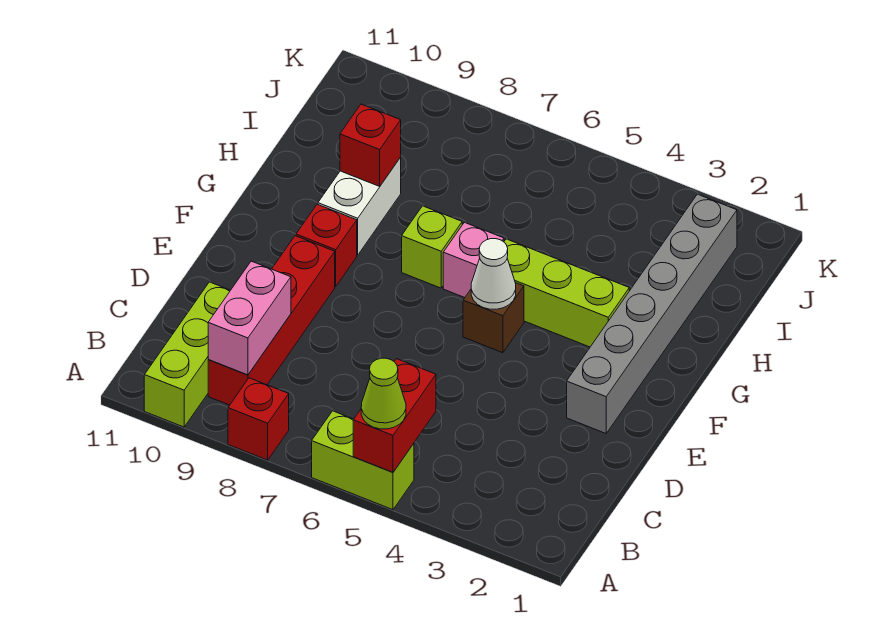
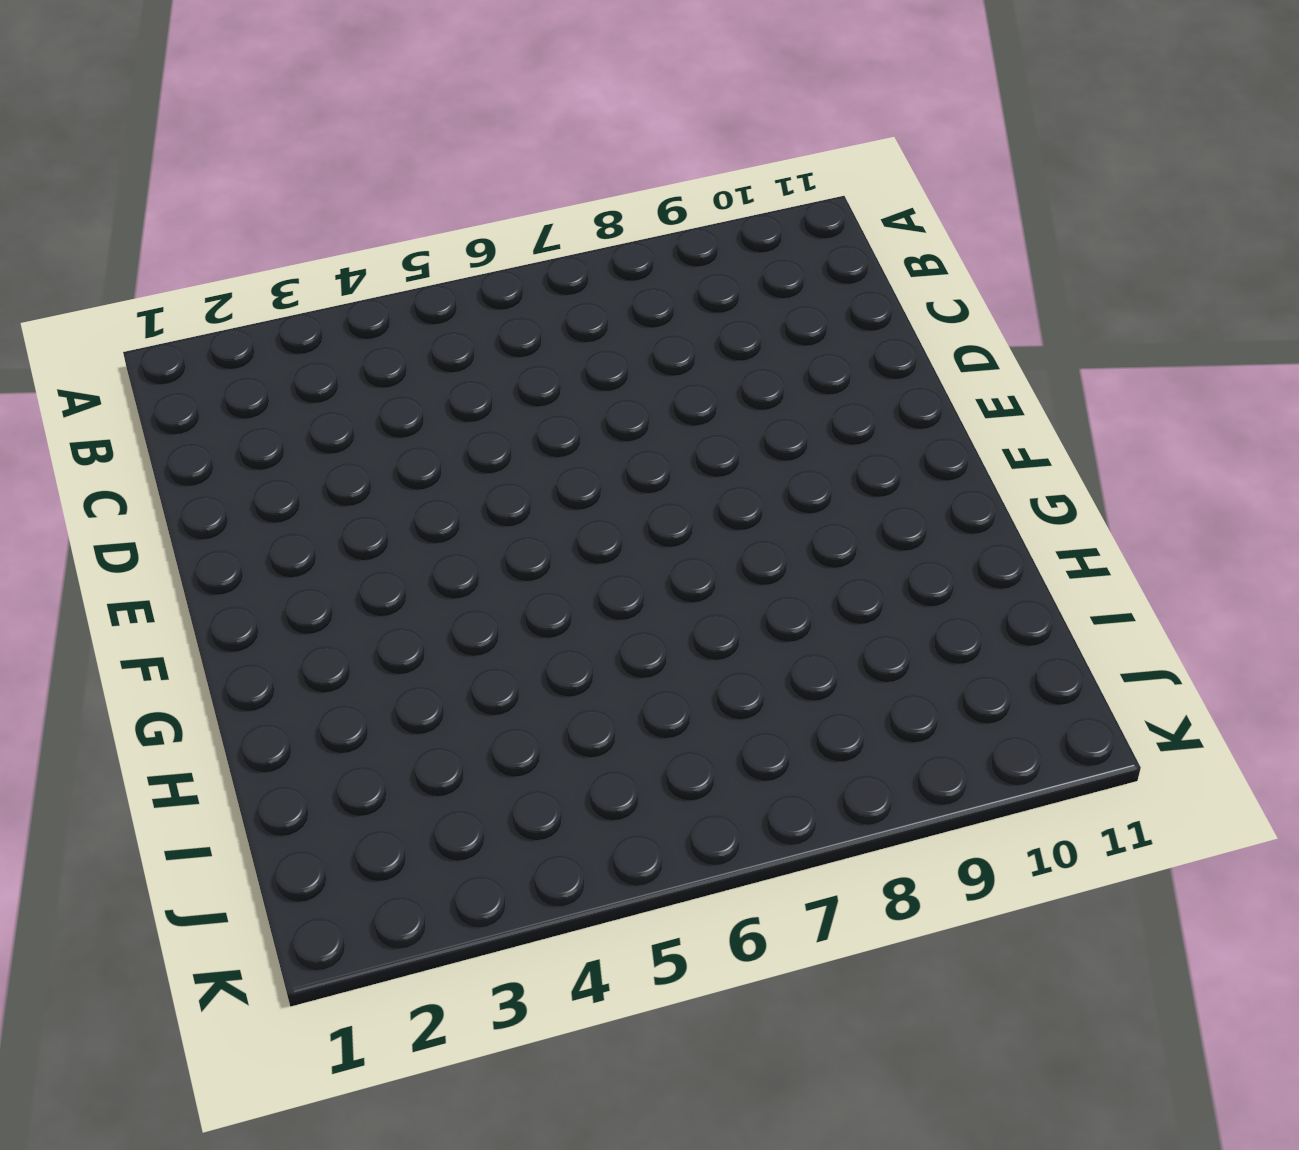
none -> lime 1x2 brick [312,411,414,510]
none -> red 1x1 brick [228,378,289,460]
none -> lime 1x3 brick [144,282,230,427]

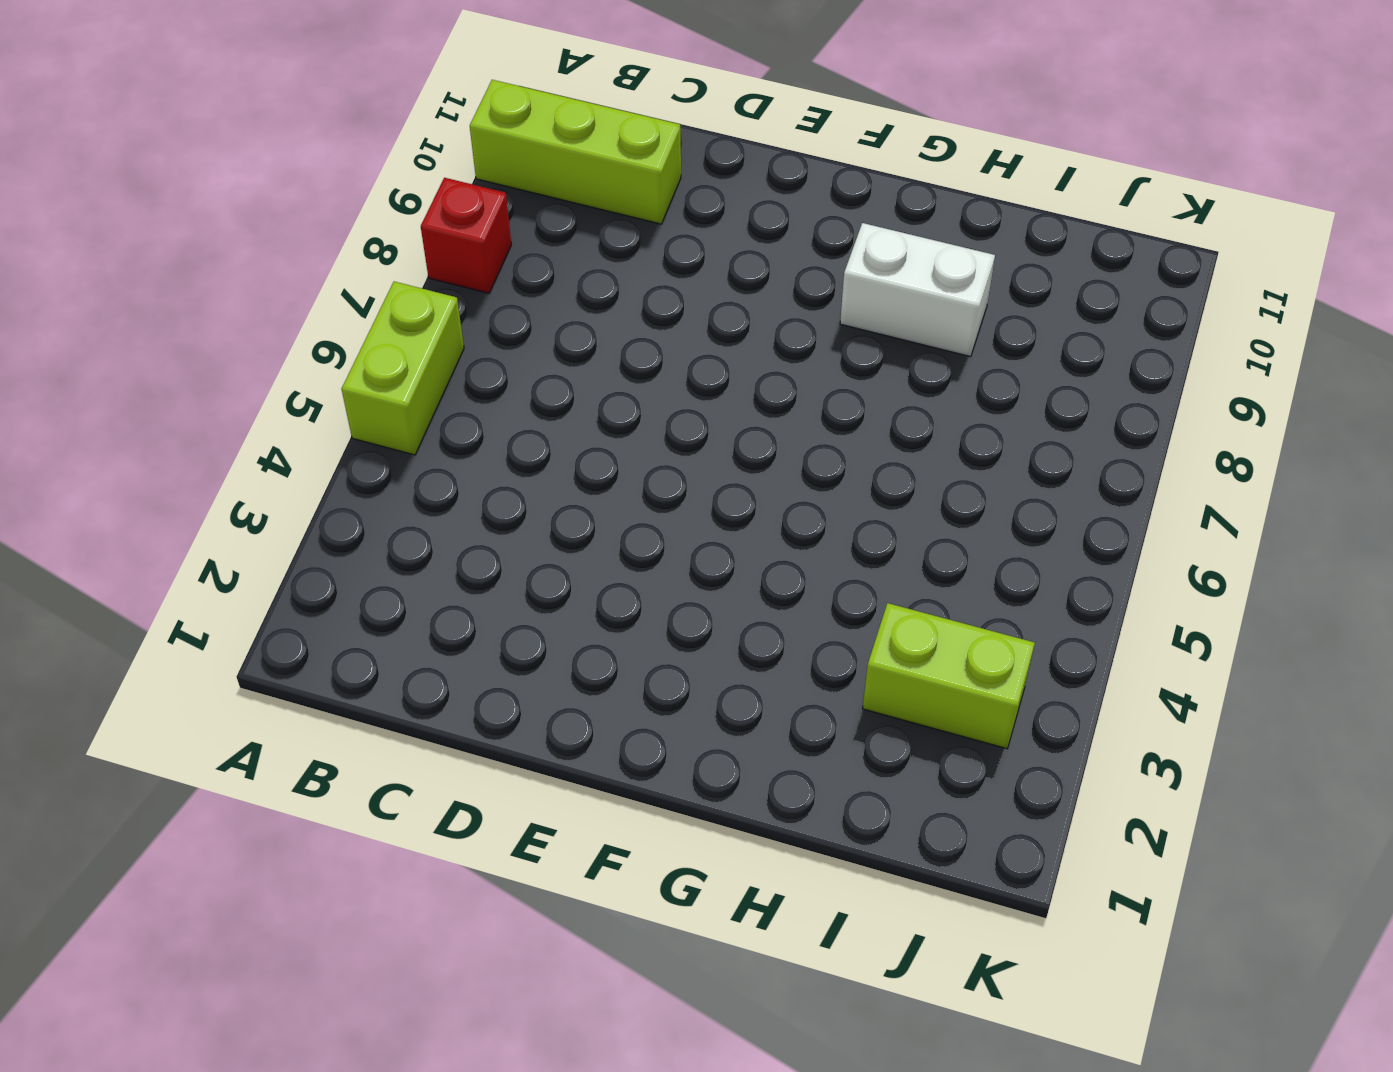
lime 1x2 brick [863,603,1035,749] -> none
none -> red 1x4 brick [208,236,335,405]
none -> grey 1x6 brick [567,194,737,433]
none -> brown 1x1 brick [463,283,524,353]

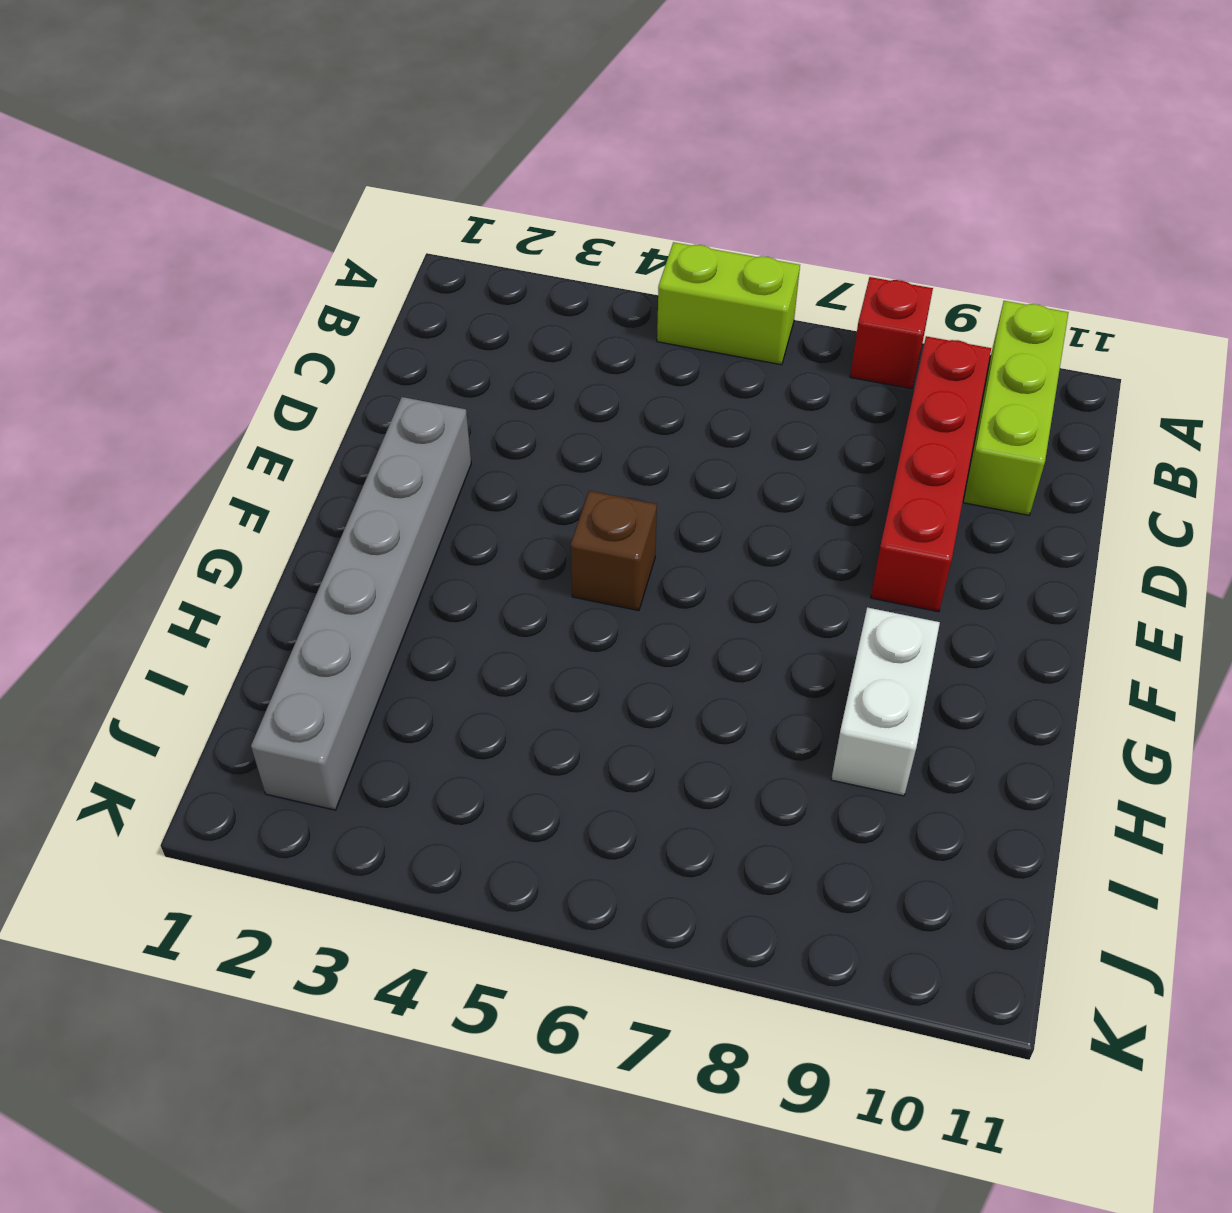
none -> red 1x1 brick [296,204,357,287]
none -> lime 1x3 brick [504,239,629,347]
none -> pink 1x1 brick [443,222,504,298]

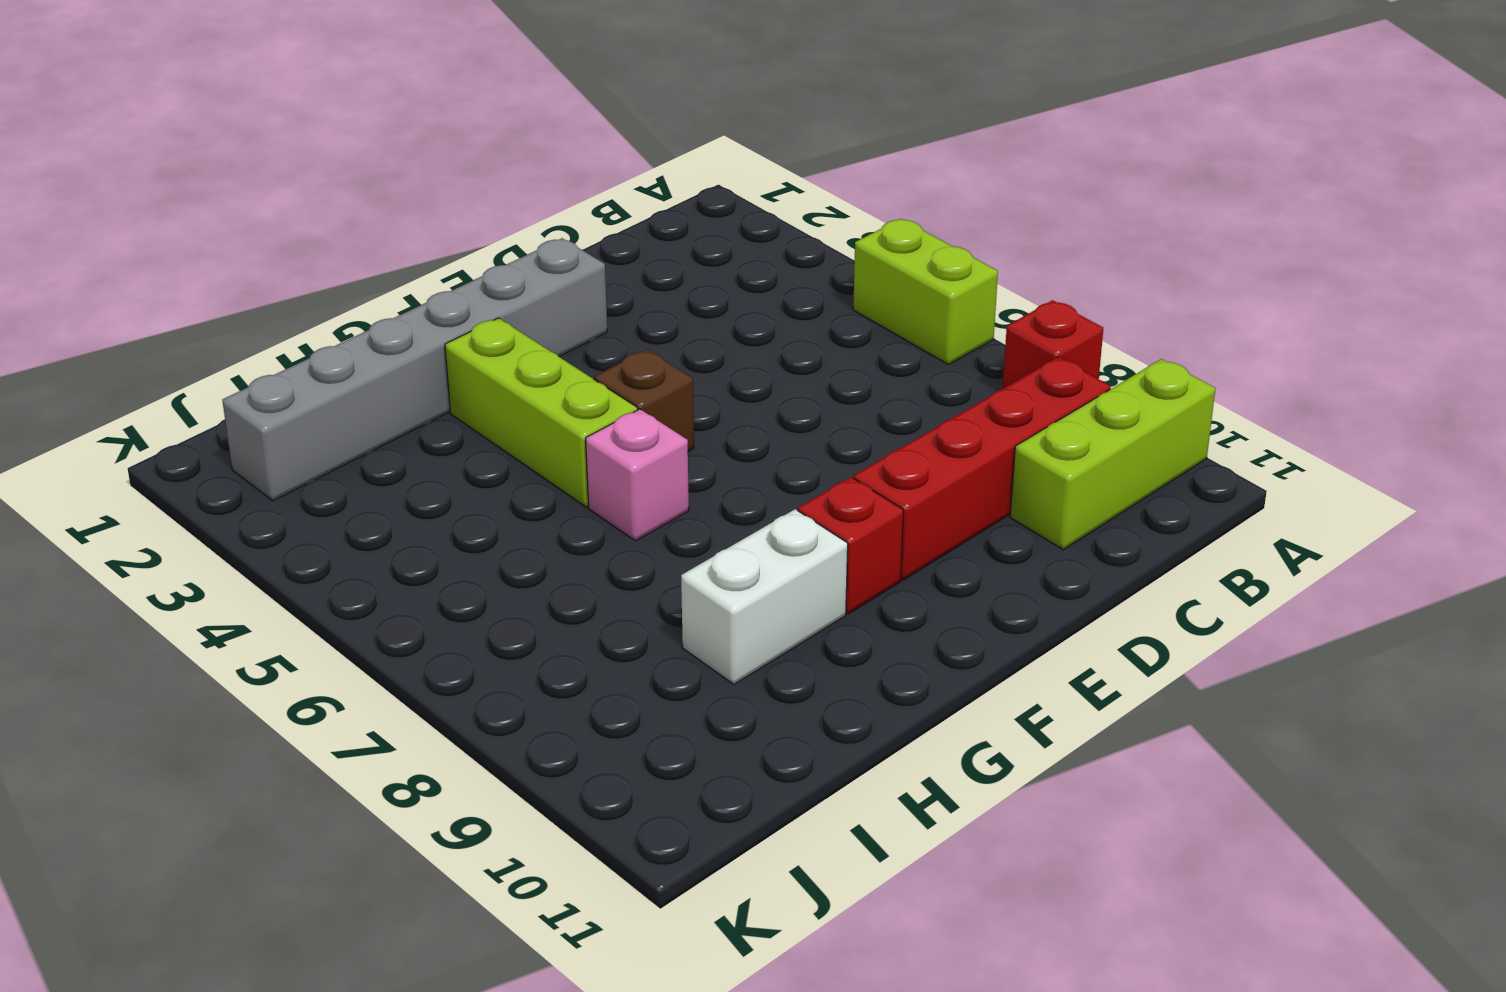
none -> lime 1x1 brick [402,206,462,288]
none -> red 1x2 brick [353,359,436,472]
none -> pink 1x2 brick [208,261,291,375]

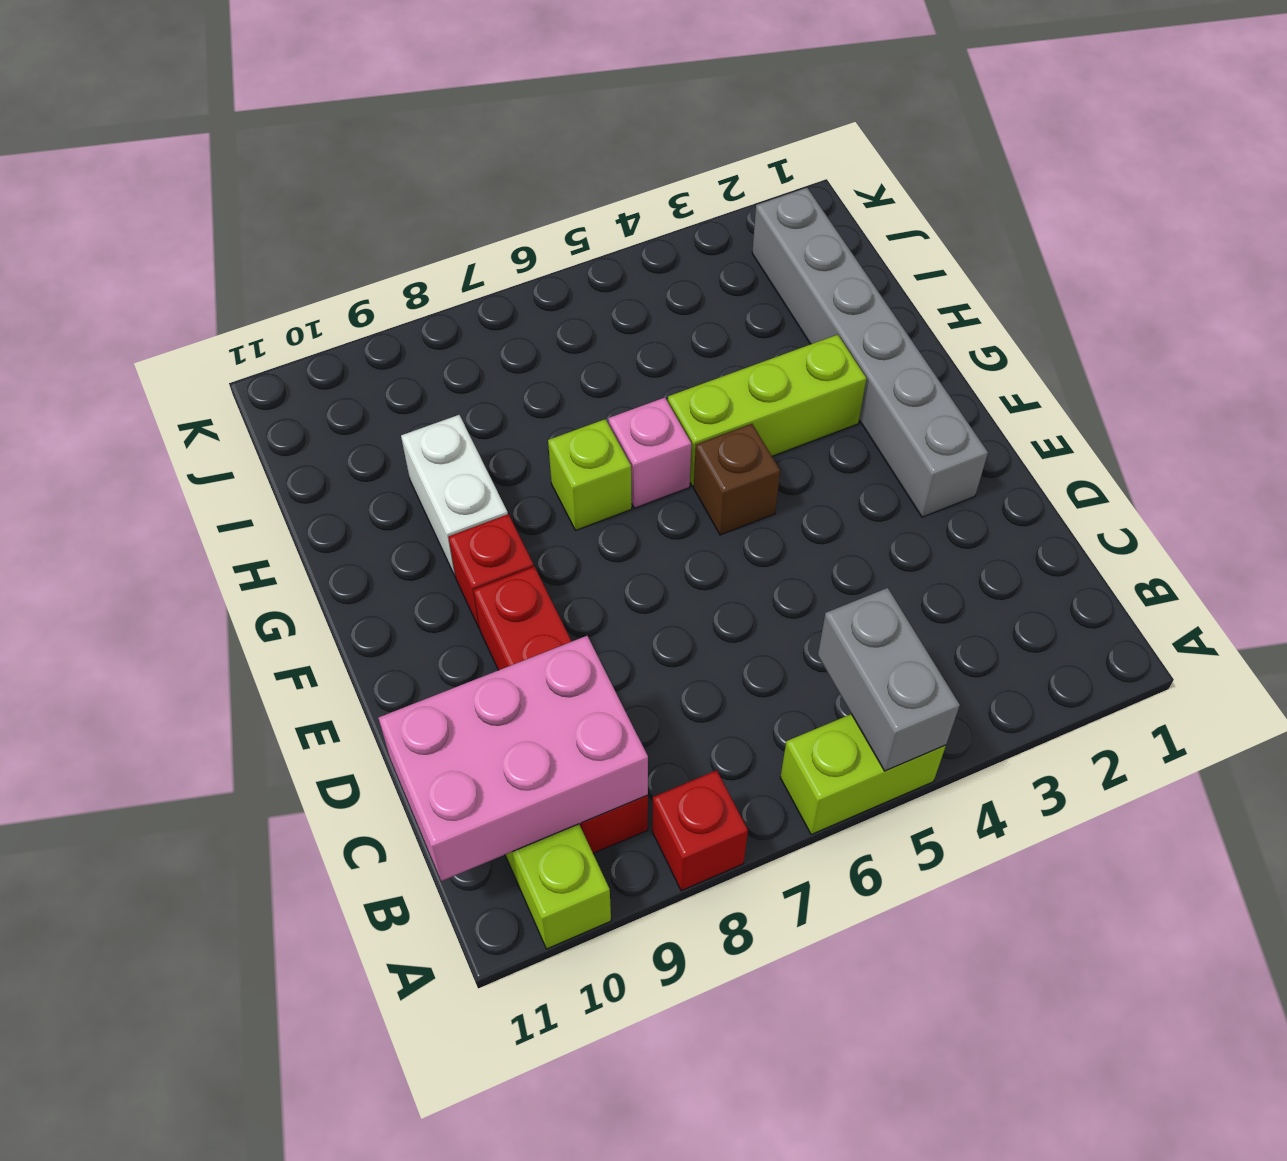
grey 1x2 brick [818,588,960,771] -> red 1x2 brick [353,359,436,472]
pink 2x3 brick [378,636,648,881] -> pink 1x2 brick [208,261,291,375]
none -> white 1x1 cone [471,239,516,309]
none -> red 1x1 brick [340,104,401,186]
none -> lime 1x1 cone [361,358,406,429]

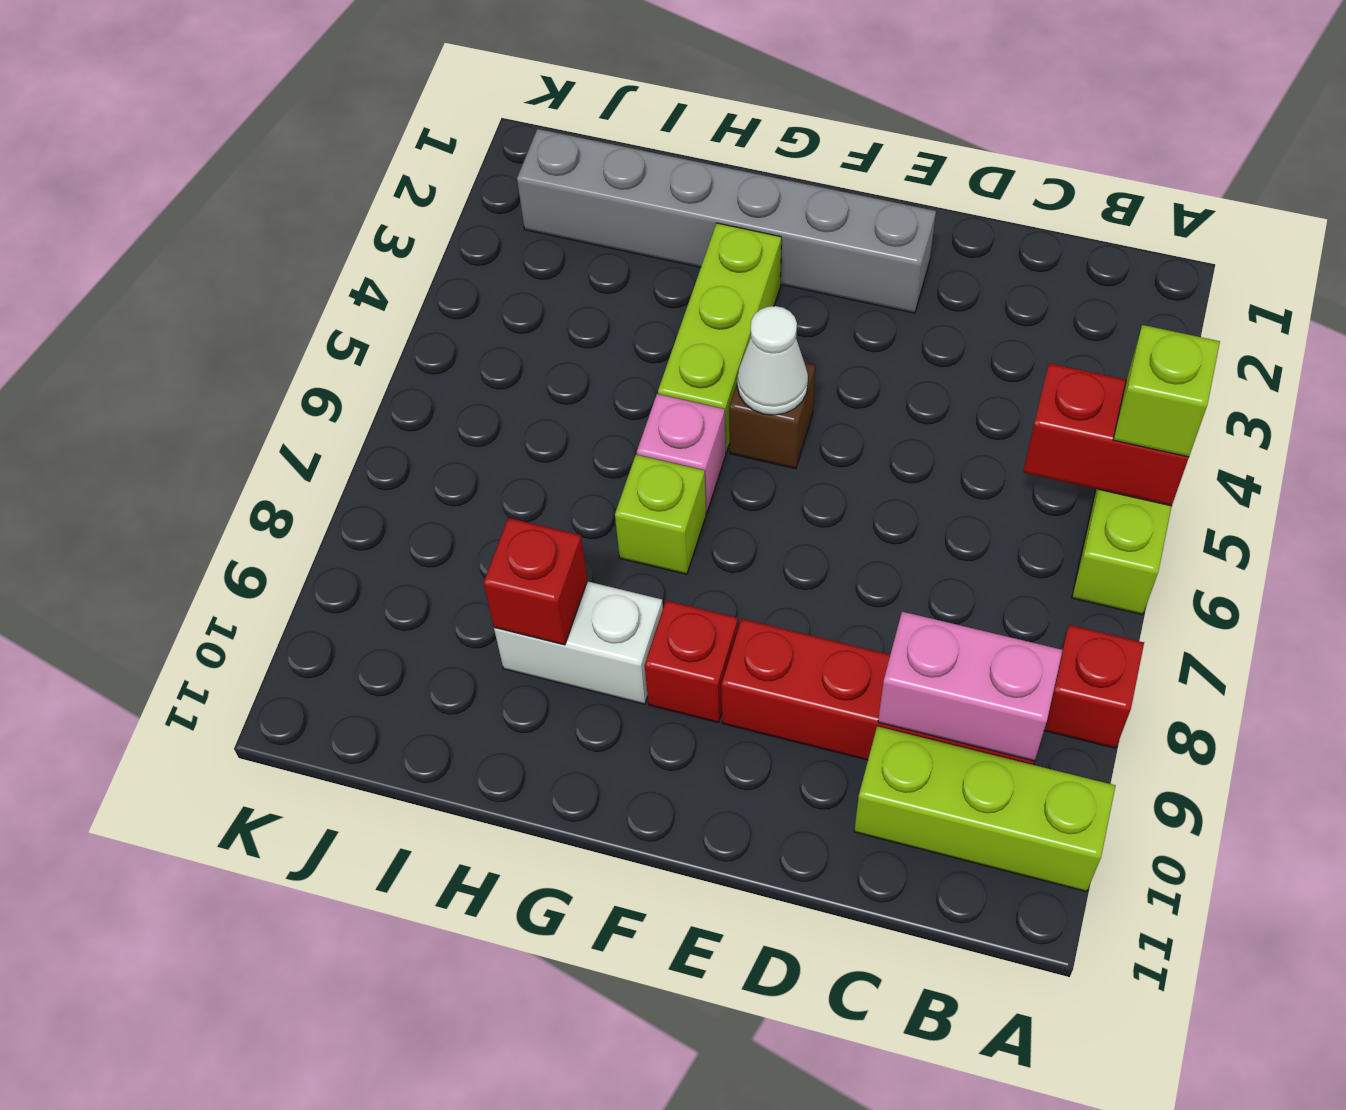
lime 1x1 brick [1113,325,1220,457] -> lime 1x1 cone [361,358,406,429]

